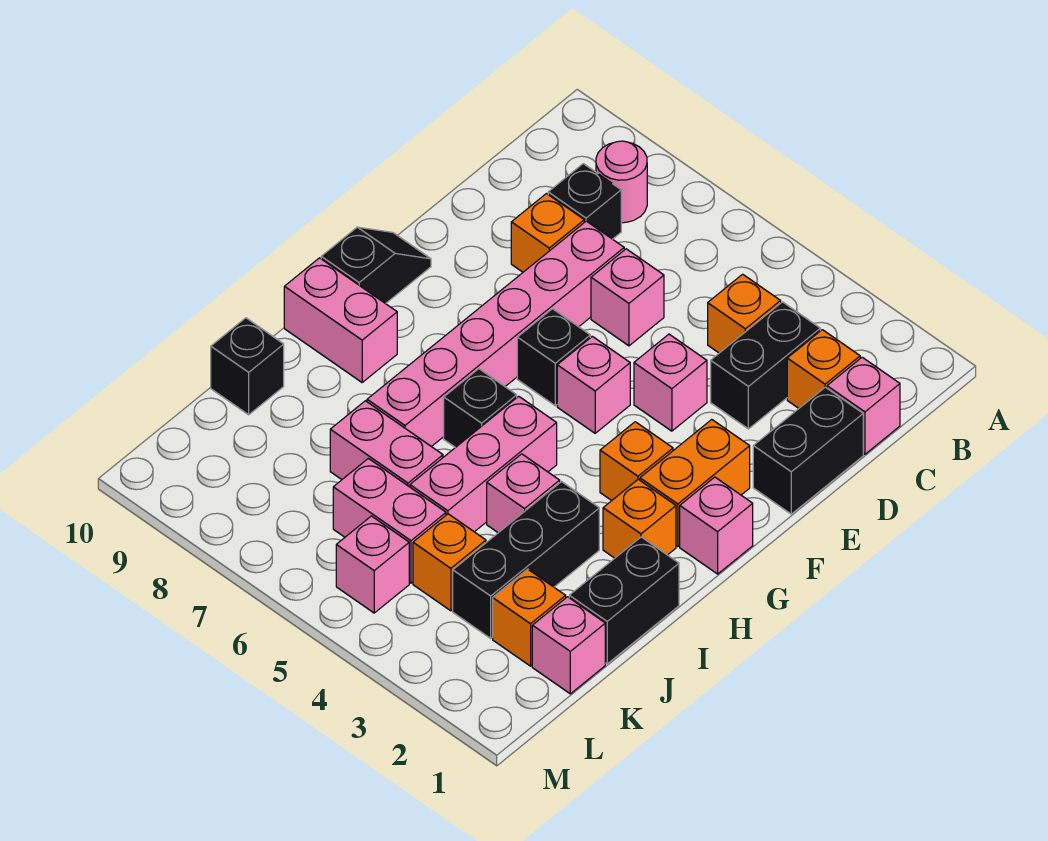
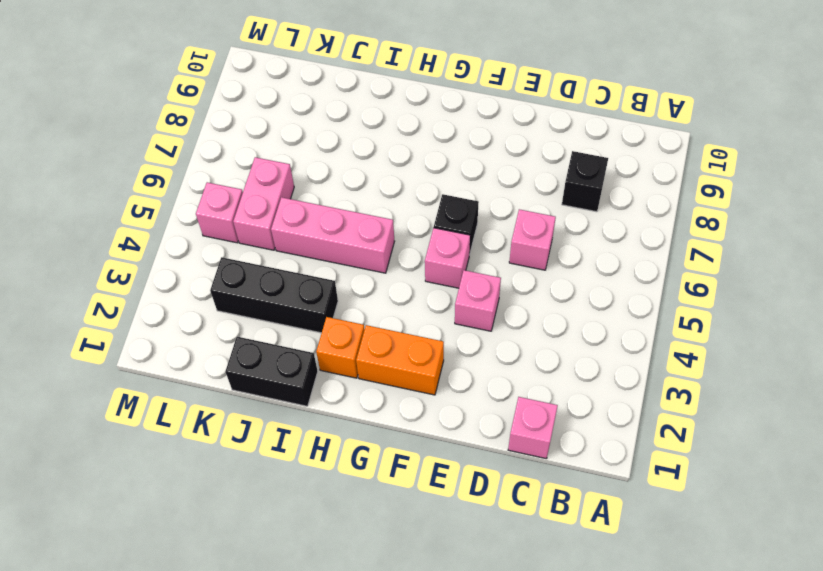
none -> pink 1x1 round brick [596,141,647,223]
none -> orange 1x1 brick [787,330,860,408]
none -> black 1x2 brick [711,302,820,429]
none -> orange 1x1 brick [708,274,781,353]

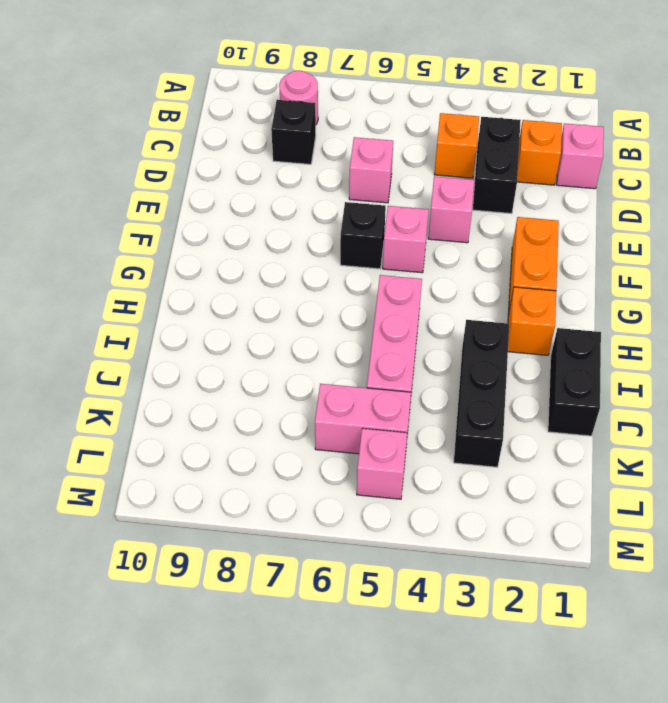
none -> black 1x2 brick [753,387,863,514]
none -> pink 1x6 brick [367,221,624,447]
none -> orange 1x1 brick [511,194,584,272]
none -> black 1x2 slope [321,227,431,304]

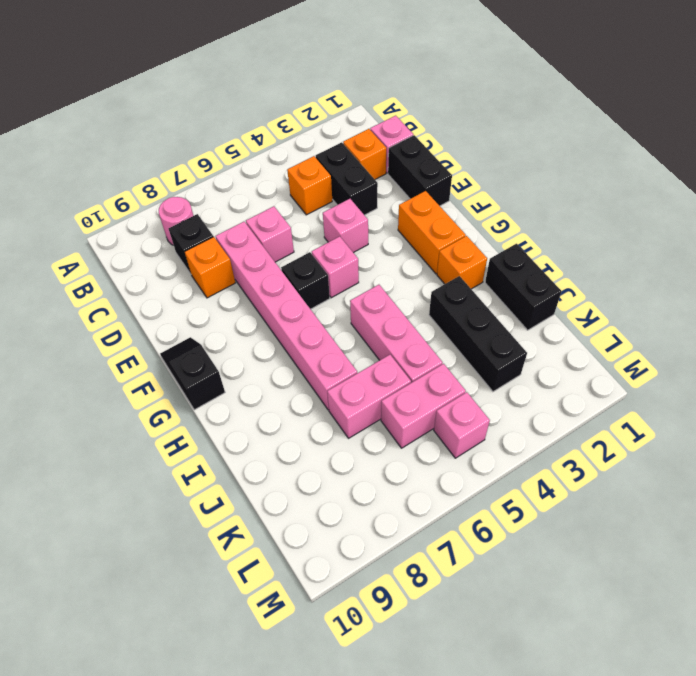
none -> pink 1x1 brick [680,477,753,574]
none -> orange 1x1 brick [600,422,673,501]
none -> black 1x1 brick [444,369,517,448]
none -> pink 1x2 brick [284,258,397,382]

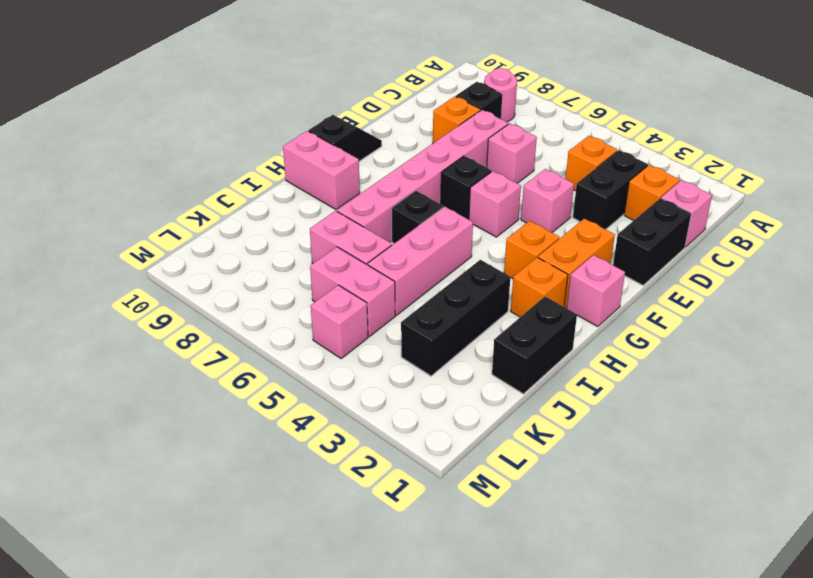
none -> pink 1x1 brick [487,454,560,533]
none -> black 1x1 brick [211,318,284,415]
none -> pink 1x1 brick [532,597,605,694]
none -> orange 1x1 brick [493,569,566,666]

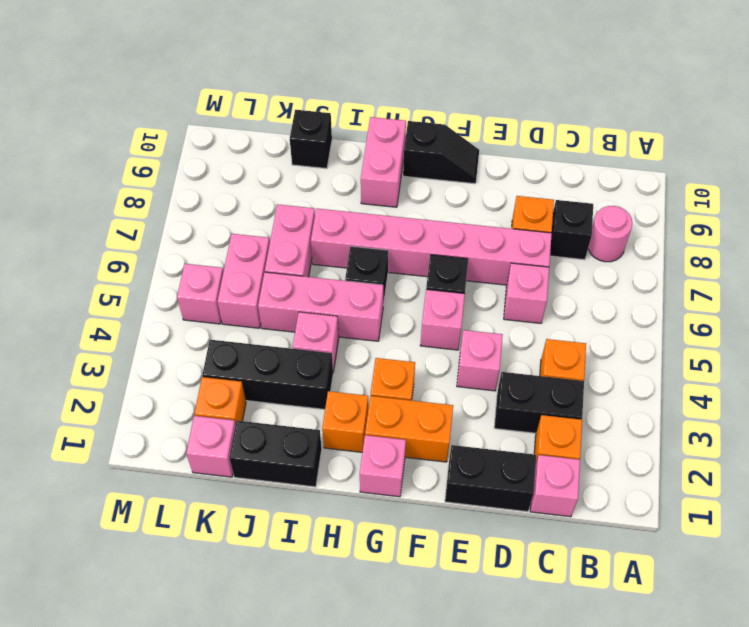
none -> orange 1x1 brick [413,514,486,611]

